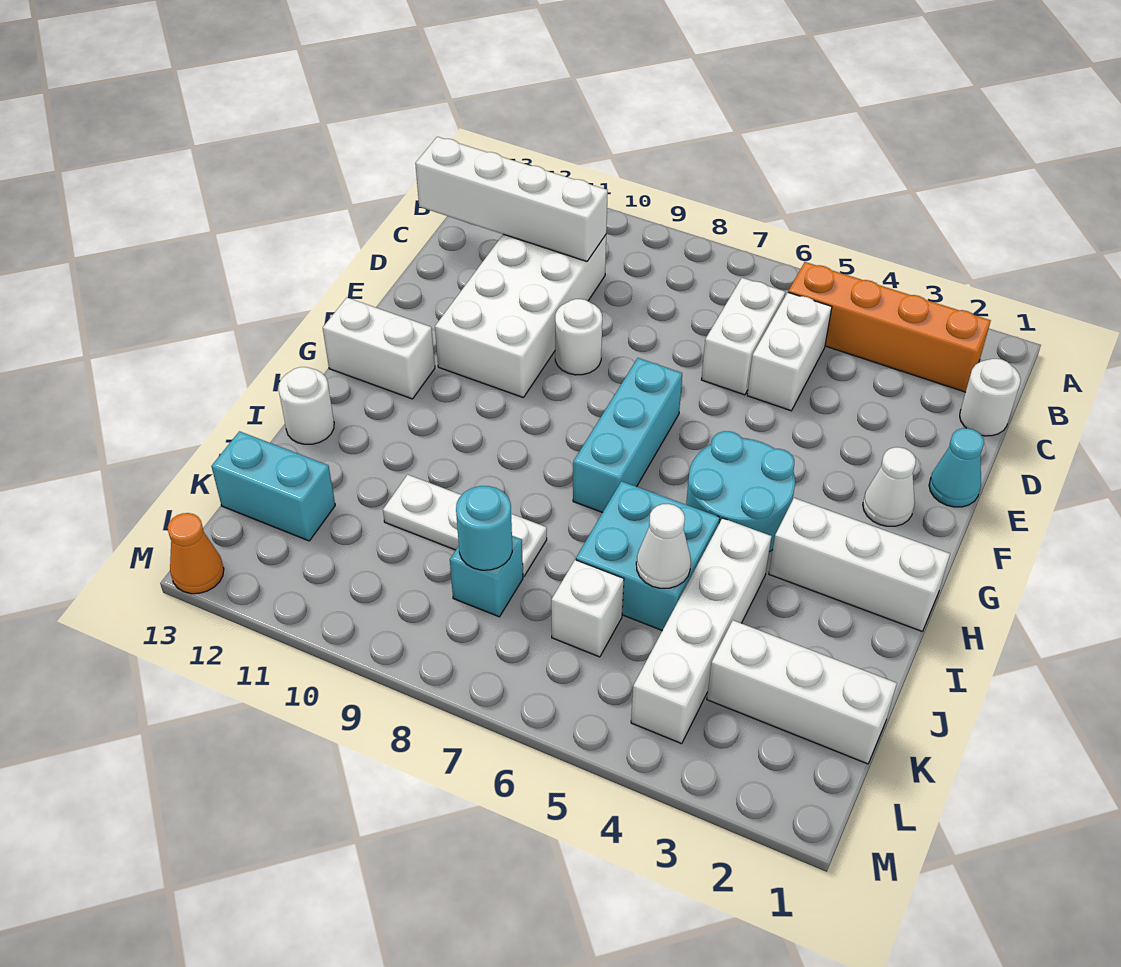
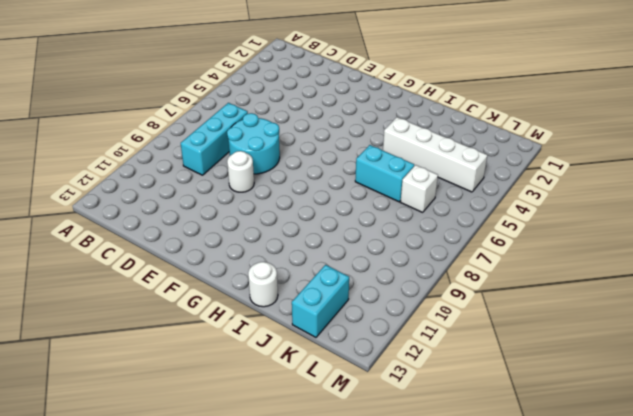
cyan 1x3 brick [181,103,248,175] -> cyan 1x3 brick turned to [573,358,682,513]
cyan 2x2 round brick [227,113,280,174] -> cyan 2x2 round brick moved to [686,431,795,552]
cyan 1x2 brick [355,145,414,202] -> cyan 2x2 brick [576,481,720,631]
none -> orange 1x4 brick [788,262,991,392]
none -> white 1x1 round brick [960,359,1021,436]
none -> white 1x2 brick [747,293,832,411]

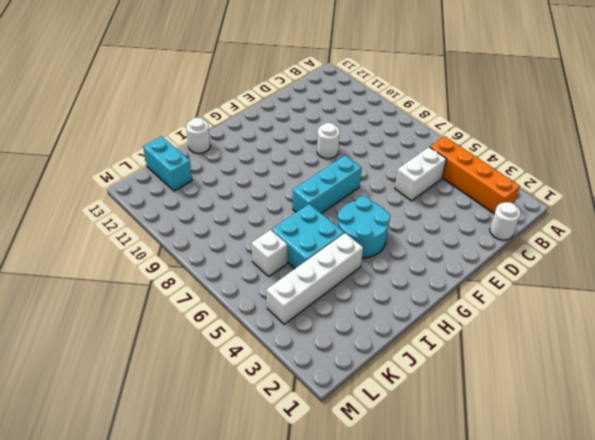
none -> white 1x2 brick [701,278,785,395]
none -> white 2x4 brick [435,234,606,398]
none -> cyan 1x1 cone [929,428,984,507]

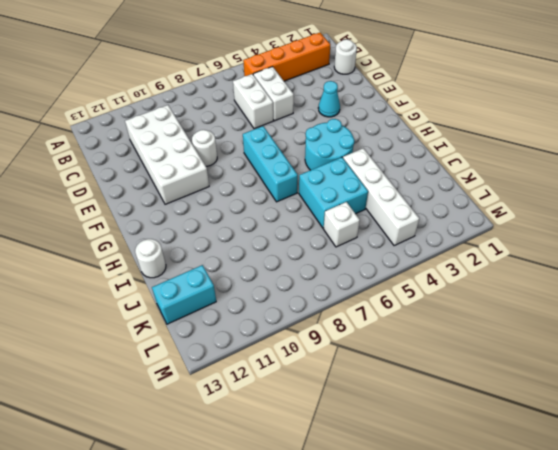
cyan 1x1 cone [318,81,340,117] -> cyan 1x1 cone moved to [929,428,984,507]
none -> white 1x1 cone [863,447,916,526]
none -> white 1x2 brick [323,298,435,399]
none -> white 1x3 brick [769,498,950,631]

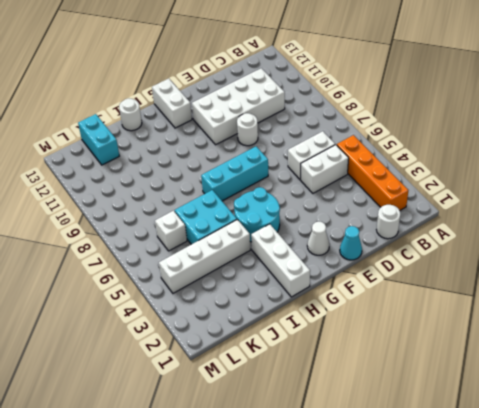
none -> white 1x3 plate [383,475,547,577]
none -> white 1x3 brick [707,620,897,764]
none -> cyan 1x1 brick [450,536,523,617]

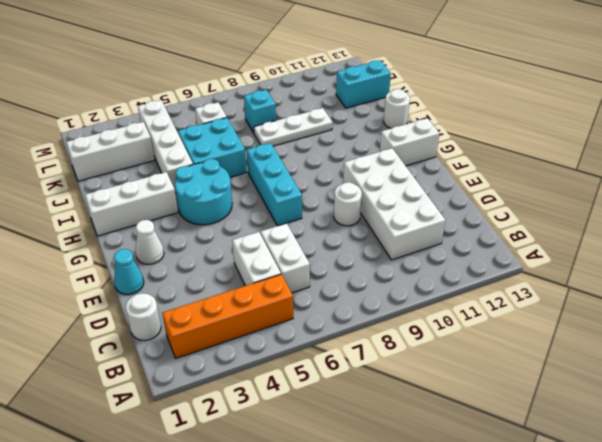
none -> orange 1x1 cone [168,513,224,594]
none -> white 1x4 brick [415,137,608,261]
none -> white 1x1 cone [636,504,691,588]

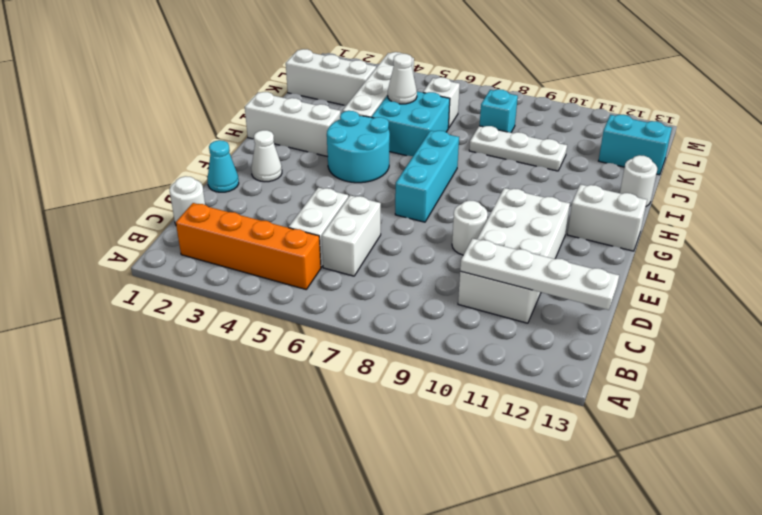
white 1x4 plate [460,238,619,310] -> white 1x4 brick [415,137,608,261]
none -> orange 1x1 cone [168,513,224,594]
none -> cyan 1x1 round brick [456,486,512,570]

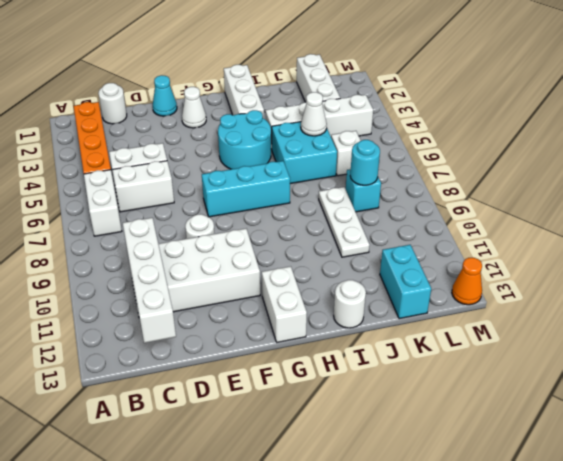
white 1x2 brick [84,170,122,236] -> none

